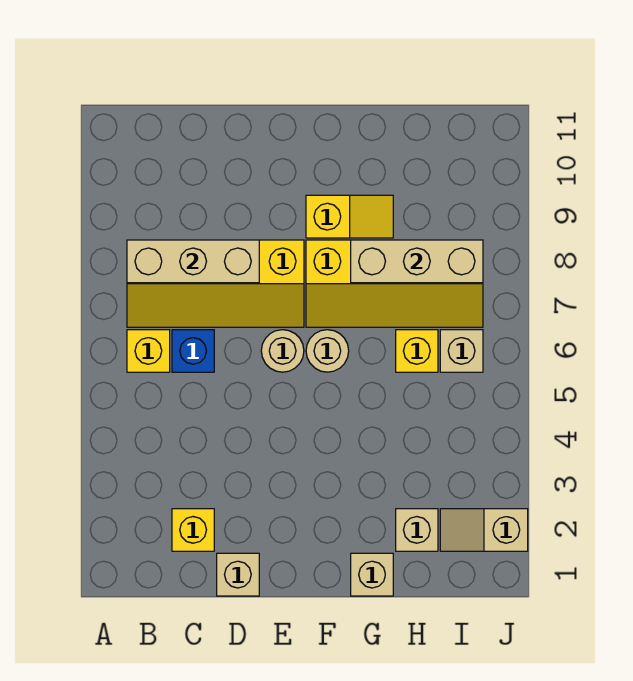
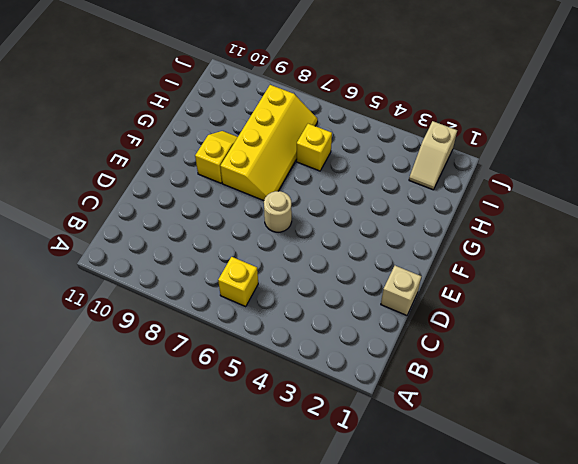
none -> yellow 2x4 slope [127,240,304,327]
none -> yellow 1x1 brick [172,509,214,551]
none -> blue 1x1 brick [172,330,214,372]

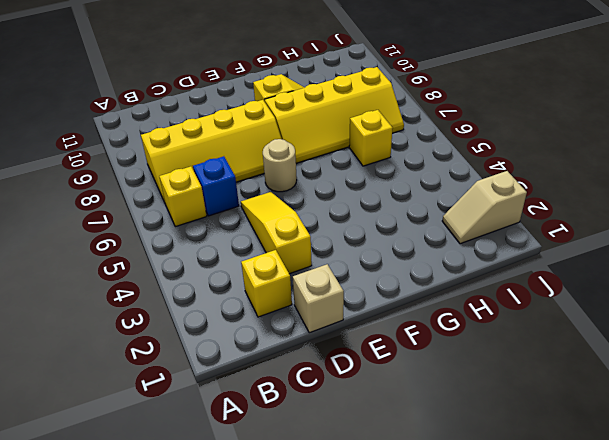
yellow 1x3 slope [241,192,312,274] -> none
none -> tan 1x1 round brick [306,330,349,372]
none -> tan 1x1 brick [351,553,393,596]
none -> tan 1x1 brick [396,509,438,551]

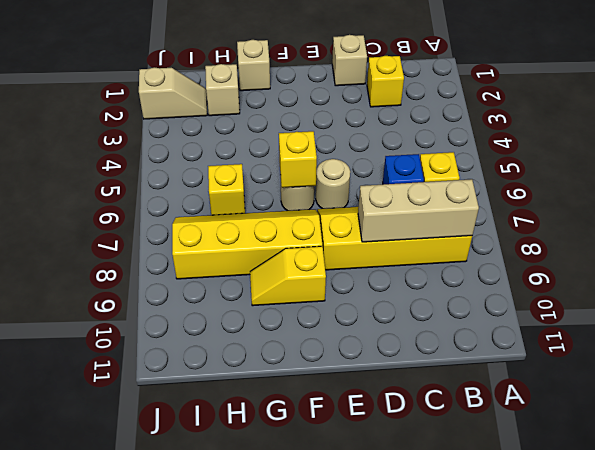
yellow 1x1 brick [279,131,317,188] -> none
none -> tan 1x1 brick [440,330,483,372]
none -> tan 1x3 brick [351,240,483,283]

